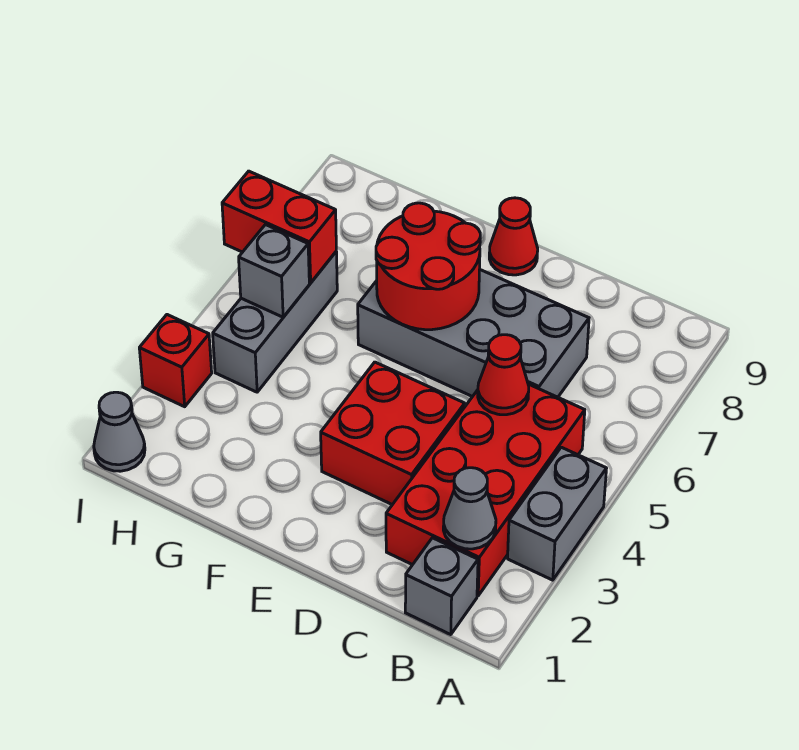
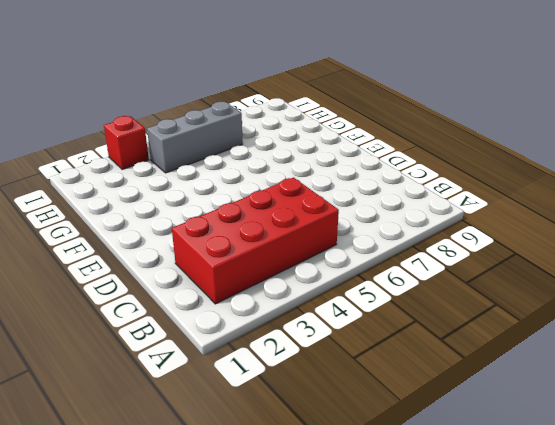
none -> grey 1x2 brick [508,447,607,580]
none -> grey 1x1 brick [405,538,478,635]
none -> grey 2x4 brick [358,270,589,397]

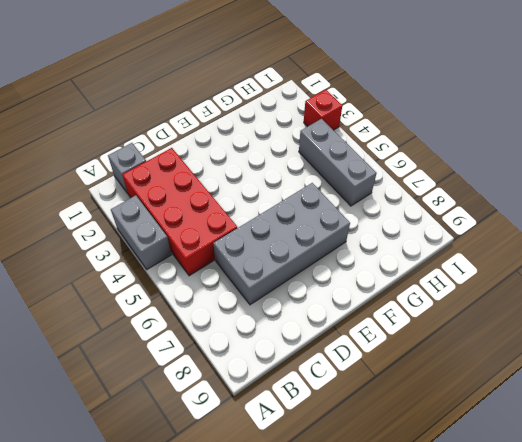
none -> red 2x2 brick [321,362,465,505]
none -> red 1x1 cone [489,198,538,275]
none -> grey 1x1 cone [94,392,145,471]

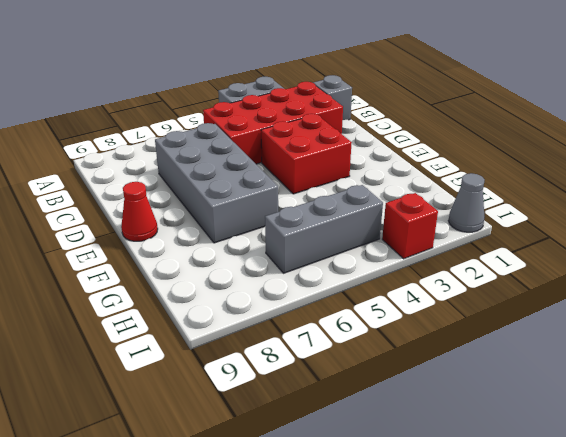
none -> grey 1x1 cone [443,468,496,549]
none -> red 1x1 cone [478,335,529,415]
none -> red 2x2 round brick [376,203,480,330]

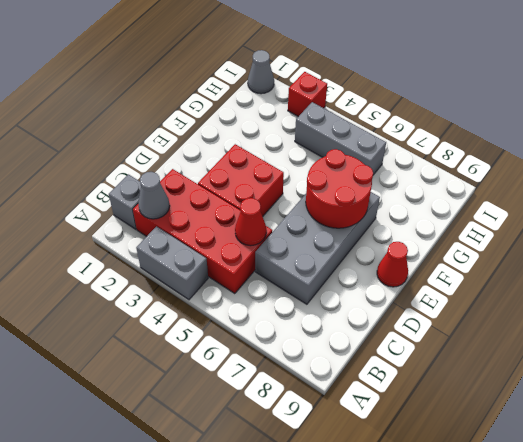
none -> grey 1x1 brick [239,225,309,317]
none -> red 1x2 brick [222,171,336,283]

